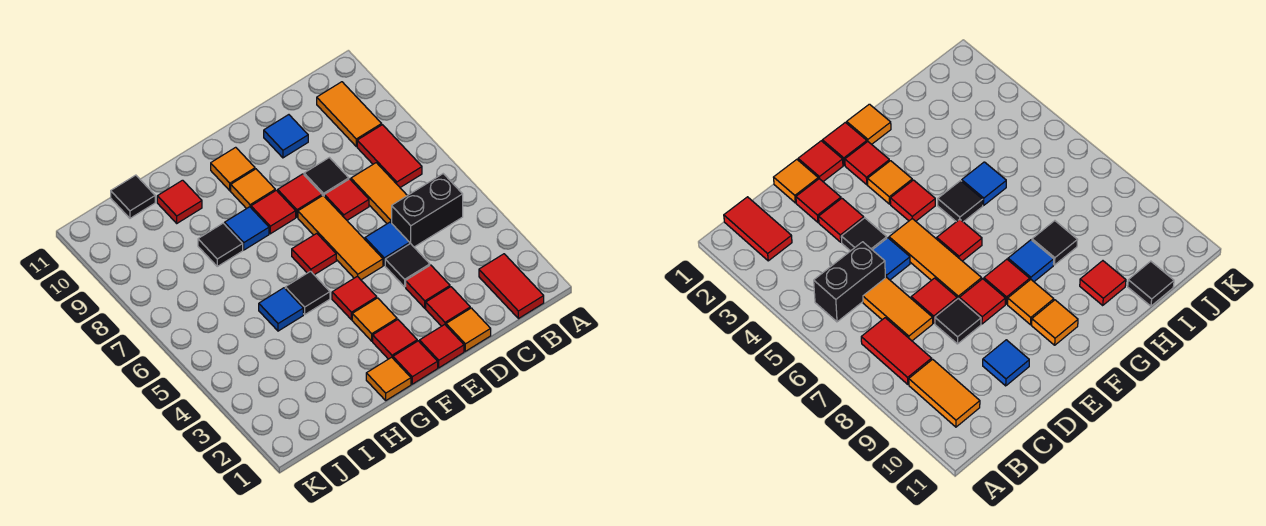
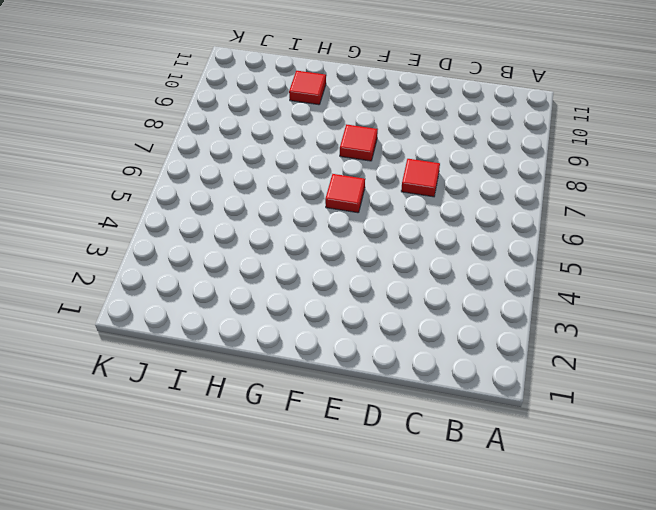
none -> red 1x2 tile [479,254,544,319]
none -> black 1x2 brick [392,174,463,247]
none -> red 1x2 tile [357,125,422,187]
none -> orange 1x2 tile [317,82,382,146]

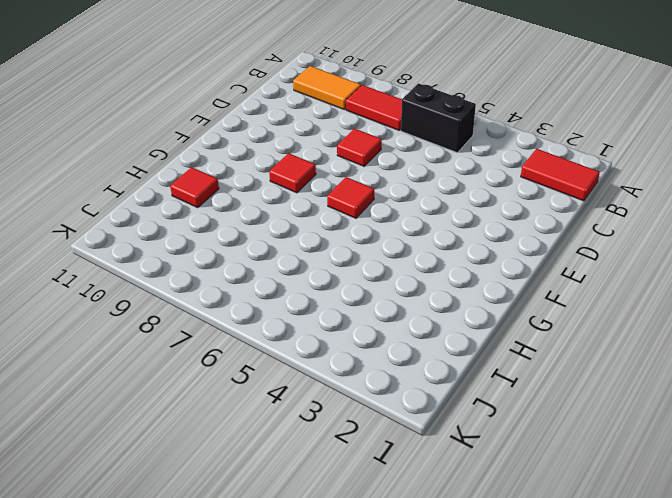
black 1x2 brick [401,83,476,153] -> black 1x2 brick turned to [392,174,463,247]
none -> orange 1x2 tile [351,163,407,224]
none -> orange 1x1 tile [446,308,491,351]
none -> red 1x1 tile [426,287,470,326]
none -> red 1x1 tile [406,265,450,308]

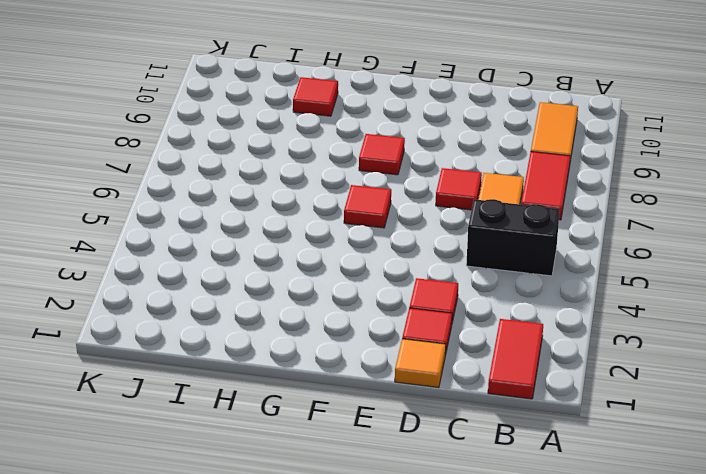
none -> black 1x1 tile [385,243,430,287]
none -> blue 1x1 tile [365,222,410,265]
none -> black 1x1 tile [304,158,349,196]
none -> blue 1x1 tile [264,115,308,158]

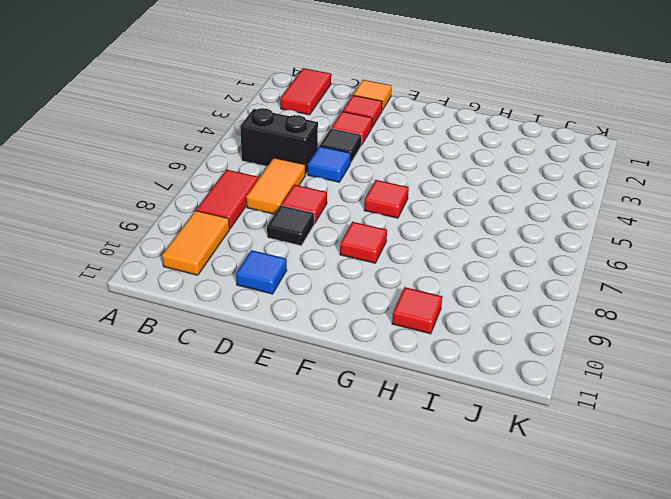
none -> red 1x1 tile [420,325,464,368]
none -> orange 1x3 tile [298,196,383,280]
none -> red 1x1 tile [278,174,322,217]
none -> red 1x1 tile [393,341,438,384]

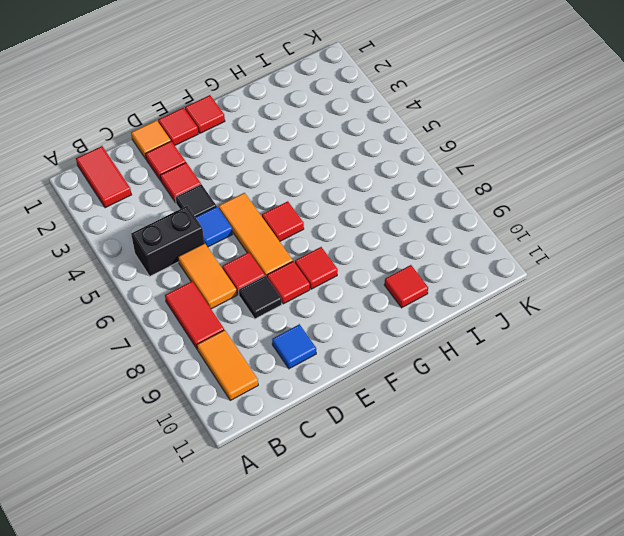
none -> red 1x1 tile [373,320,417,359]
none -> orange 1x1 tile [352,298,397,341]
none -> red 1x1 tile [332,276,377,320]
none -> orange 1x1 tile [231,169,275,209]

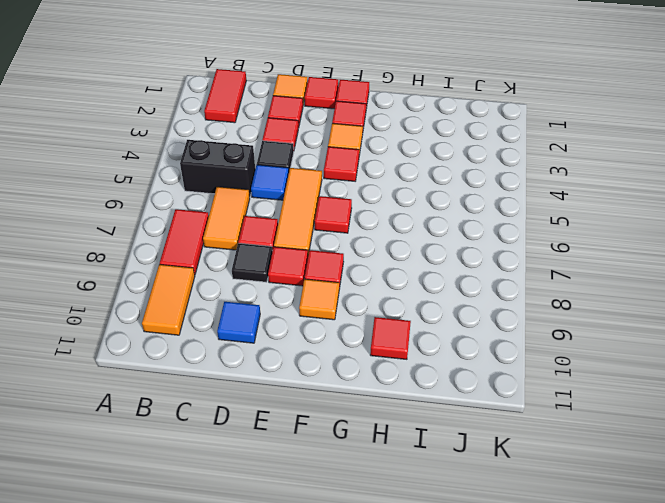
none -> orange 1x1 tile [211,147,255,191]
none -> orange 1x1 tile [366,357,411,400]
none -> black 1x1 tile [285,271,330,314]
none -> blue 1x1 tile [225,207,269,250]

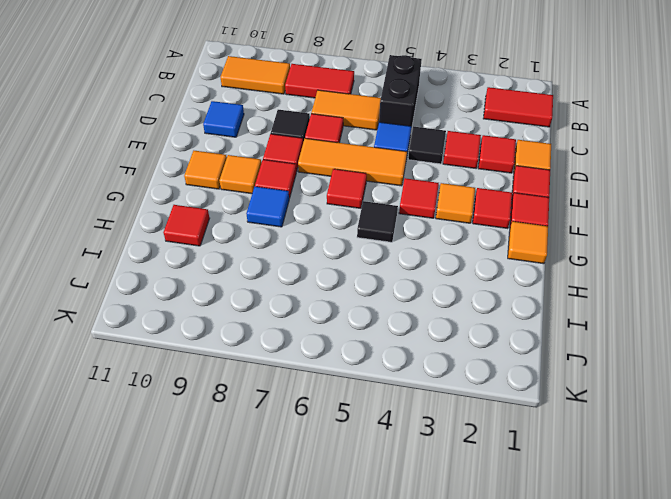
none -> blue 1x1 tile [259,288,303,331]
none -> black 1x1 tile [198,223,243,266]
none -> black 1x1 tile [111,175,155,218]

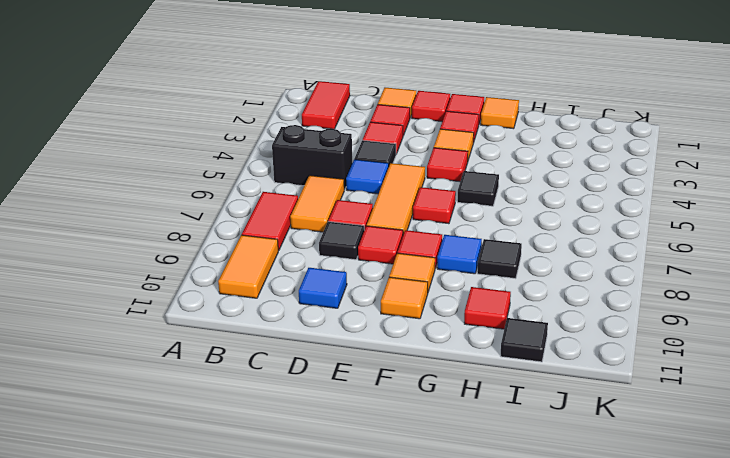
none -> blue 1x1 tile [259,288,303,331]

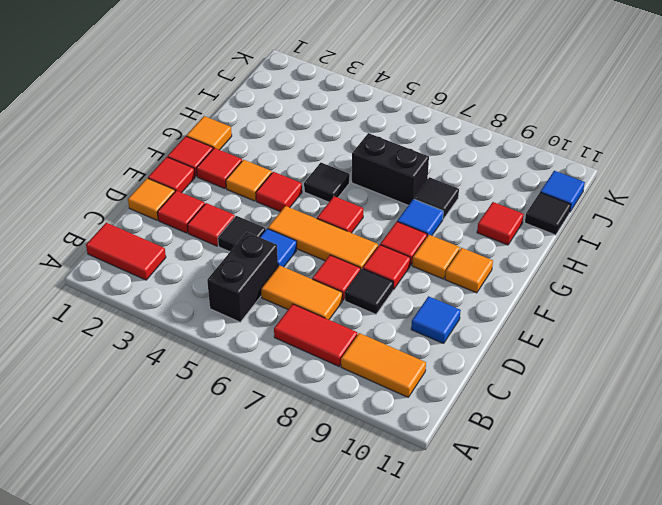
black 1x2 brick [352,133,429,205] -> none
blue 1x1 tile [541,171,585,212] -> blue 1x1 tile moved to [259,288,303,331]

